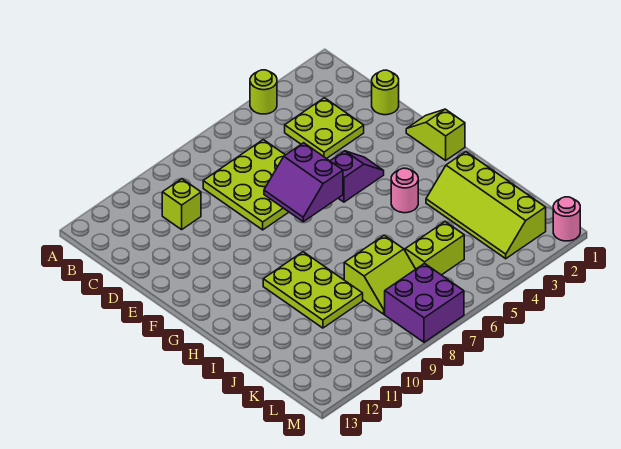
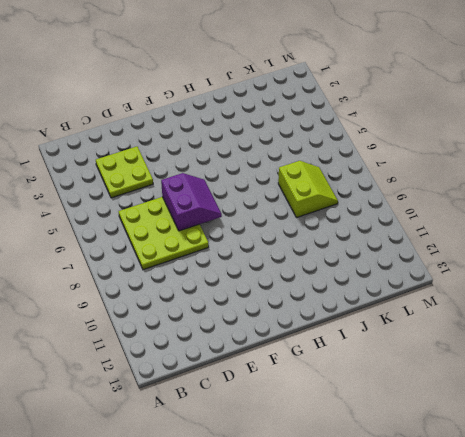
purple 2x2 slope [161,173,222,231] -> purple 2x2 slope turned to [264,143,343,222]
none -> lime 1x1 round brick [250,70,277,114]
none -> lime 1x1 brick [162,179,201,230]
none -> lime 1x1 round brick [372,70,399,115]

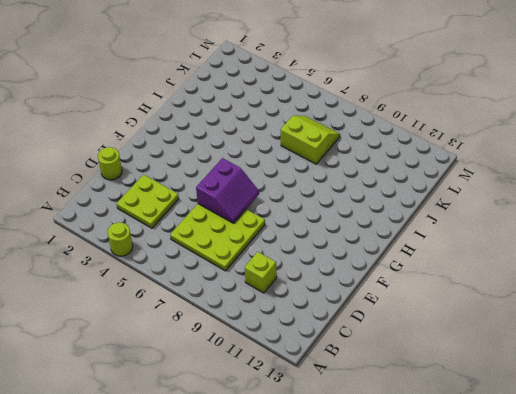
none -> lime 1x2 slope [406,109,465,160]
none -> purple 1x2 slope [330,151,384,202]
none -> pink 1x1 round brick [391,168,418,213]

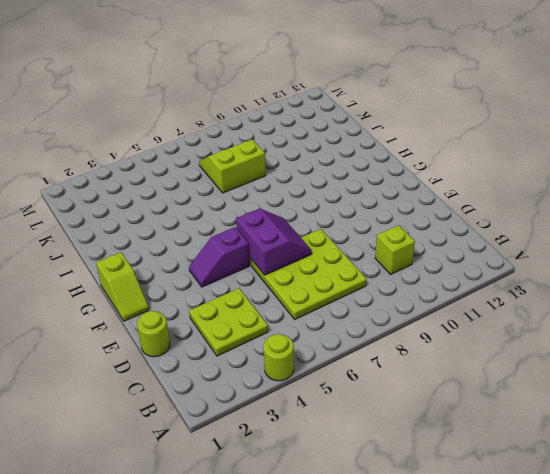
none -> pink 1x1 round brick [391,168,418,213]
none -> lime 2x3 plate [263,252,363,328]
none -> lime 2x4 slope [426,152,546,259]

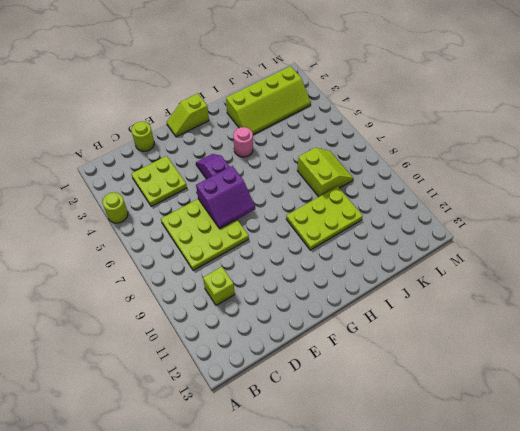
none -> lime 1x2 brick [405,222,464,275]
none -> purple 2x2 brick [385,263,464,342]
none -> pink 1x1 round brick [553,197,580,241]

